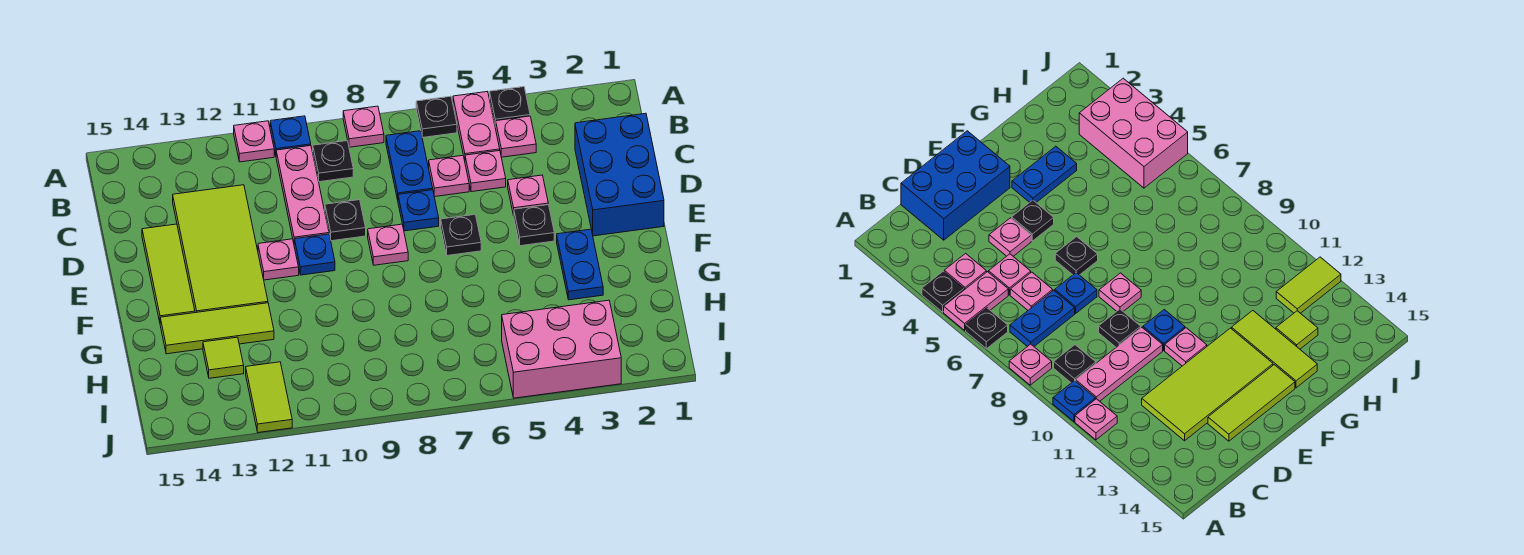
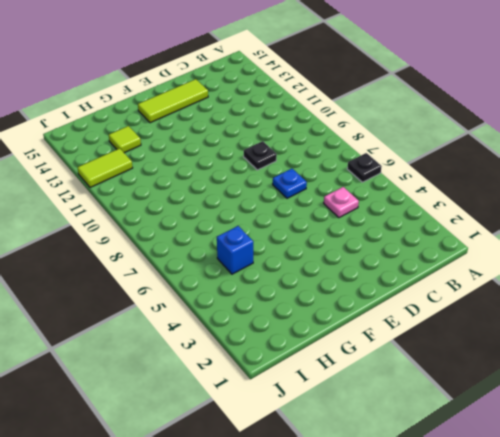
blue 1x1 brick [217,226,253,274] -> none
none -> black 1x1 plate [490,87,530,127]
none -> pink 1x2 plate [453,91,500,161]
none -> pink 1x1 plate [343,106,384,147]

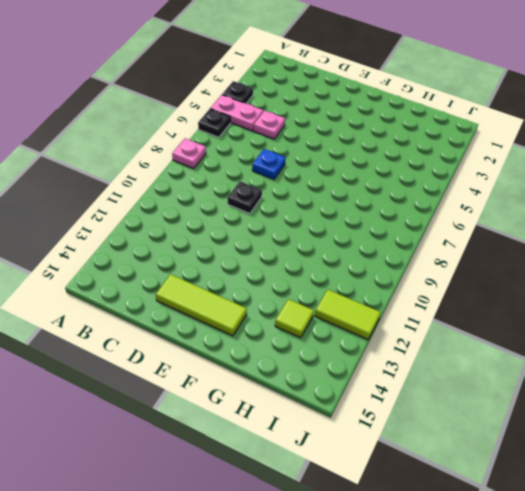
none -> blue 1x1 plate [270,116,311,155]
none -> pink 1x1 plate [234,121,274,162]
none -> pink 1x1 plate [495,116,536,157]

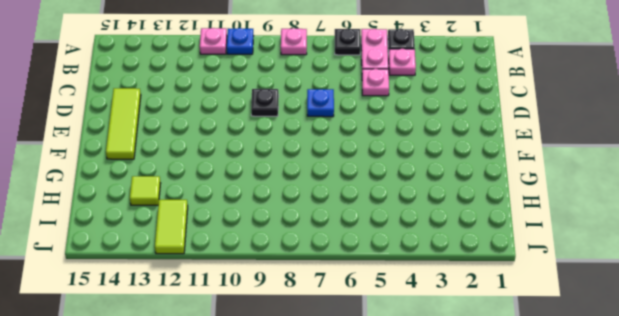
none -> blue 1x2 plate [386,131,433,200]
none -> black 1x1 plate [313,141,353,182]
none -> pink 1x3 plate [276,146,329,243]

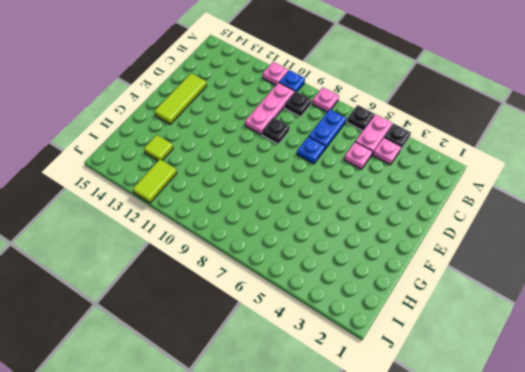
none -> blue 2x3 brick [575,113,664,236]
none -> pink 1x1 plate [429,155,469,197]
none -> lime 2x4 tile [173,185,268,313]

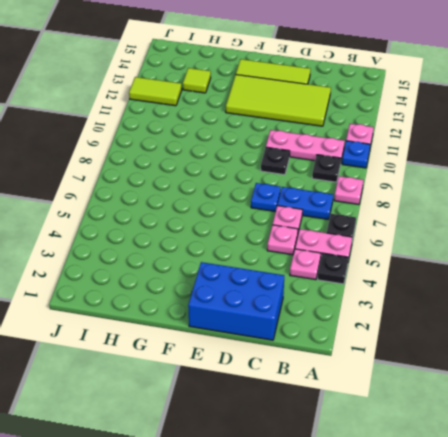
none -> pink 1x1 plate [508,175,548,216]
none -> black 1x1 plate [514,205,554,246]
none -> black 1x1 plate [441,215,481,256]

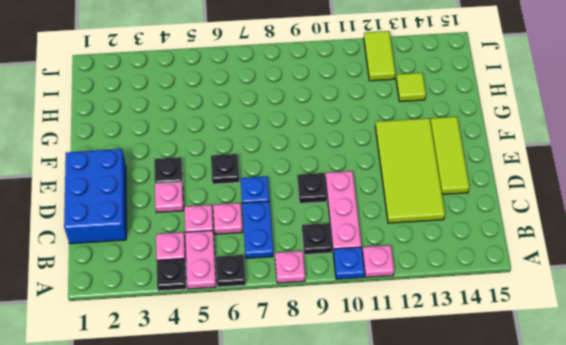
none -> pink 1x1 plate [368,224,408,265]
none -> blue 1x1 plate [294,234,335,275]
none -> pink 1x1 plate [258,239,299,280]

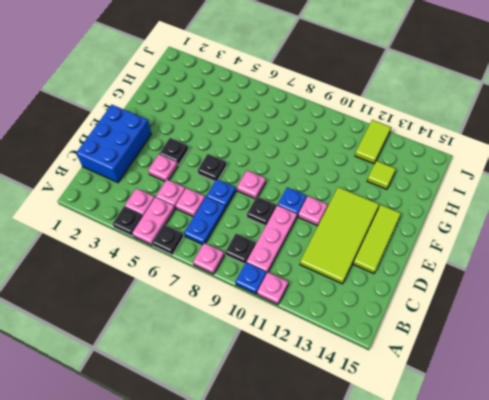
none -> blue 1x2 plate [557,229,603,300]
none -> lime 1x3 tile [160,303,274,354]
none -> pink 2x3 brick [502,300,621,398]

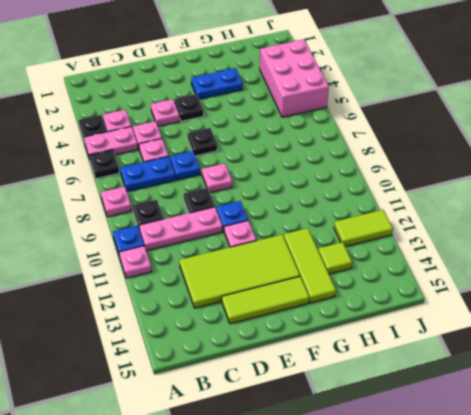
none -> blue 2x3 brick [575,113,664,236]

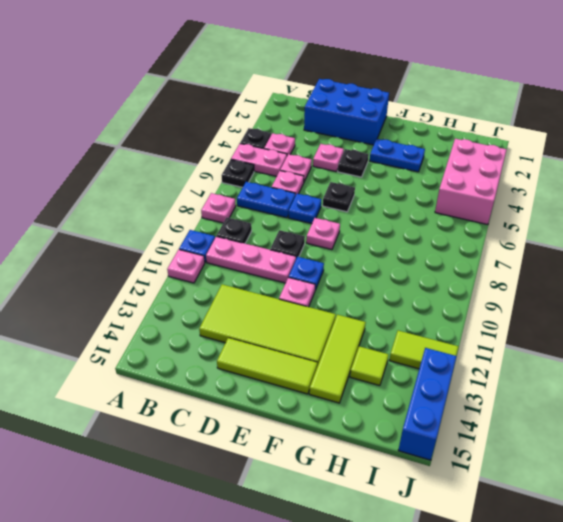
blue 1x3 brick [398,348,457,460] -> none

